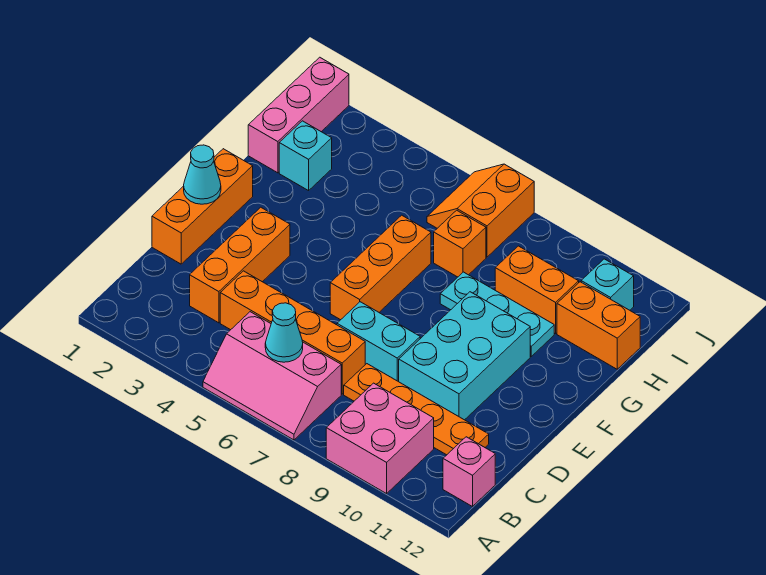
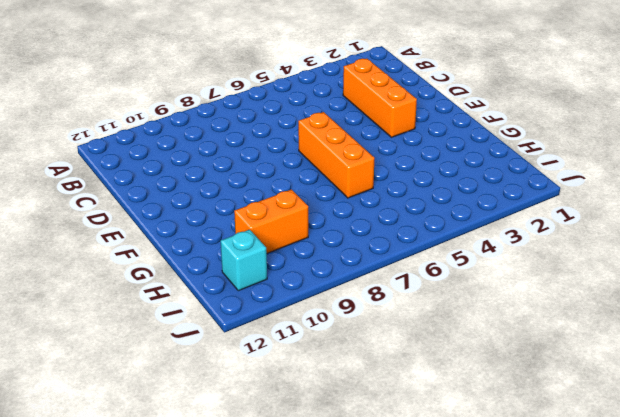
none -> pink 2x3 slope [203,312,341,440]
none -> pink 2x2 brick [326,383,434,494]
none -> pink 1x1 brick [443,437,495,507]

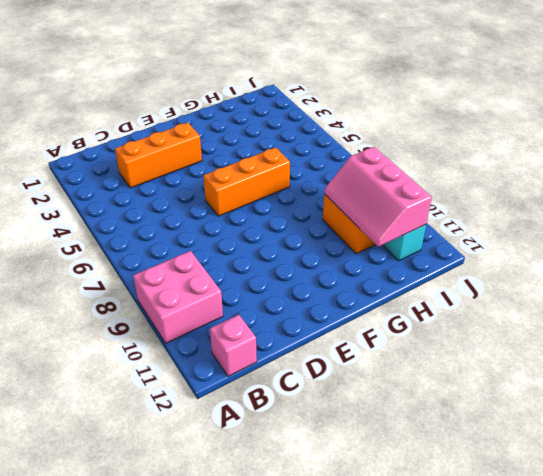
pink 2x3 slope [324,147,432,247] -> pink 2x3 slope moved to [203,312,341,440]
none -> orange 1x4 brick [220,271,365,394]
none -> orange 1x4 plate [344,364,489,455]
none -> orange 1x3 brick [152,149,253,264]

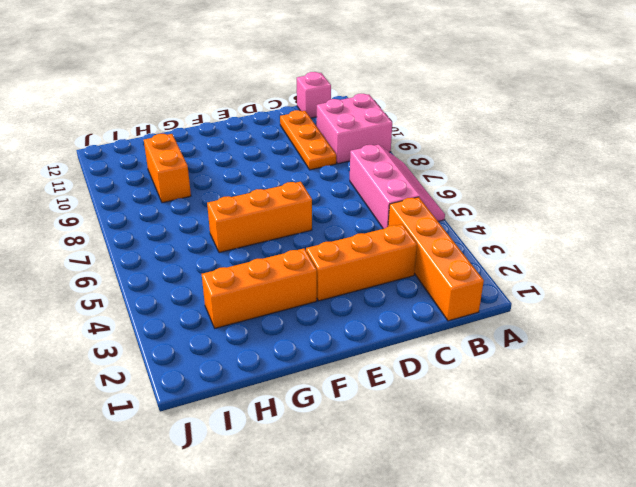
orange 1x4 brick [388,197,484,321] -> orange 1x4 brick moved to [220,271,365,394]
orange 1x3 plate [280,110,336,170] -> orange 1x4 plate [344,364,489,455]
orange 1x3 brick [202,249,317,328] -> orange 1x3 brick moved to [152,149,253,264]
none -> cyan 1x2 brick [337,302,420,382]
none -> cyan 2x3 brick [399,292,530,420]
none -> cyan 1x3 plate [440,272,554,356]

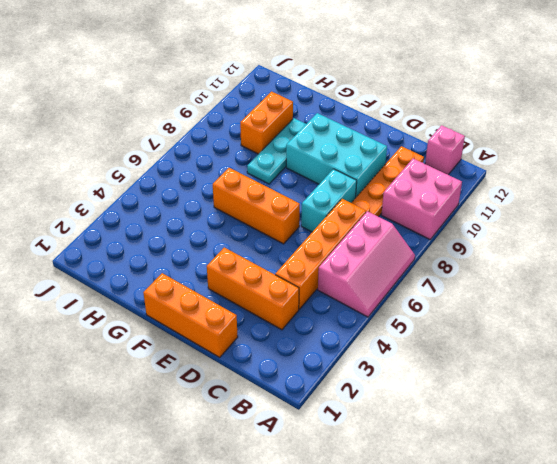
none -> pink 1x3 brick [248,57,349,173]
none -> cyan 1x1 brick [279,121,332,191]
none -> orange 1x1 brick [434,210,486,277]

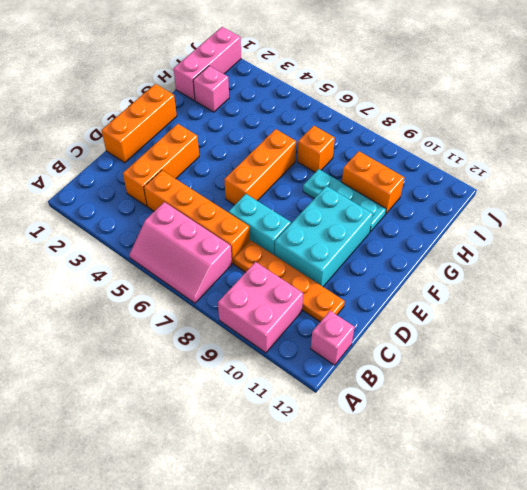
pink 1x1 brick [193,66,229,112] -> cyan 1x1 brick [279,121,332,191]
none -> orange 1x2 brick [557,282,640,369]
none -> orange 2x2 slope [427,164,534,257]
none -> cyan 1x1 brick [581,259,634,310]

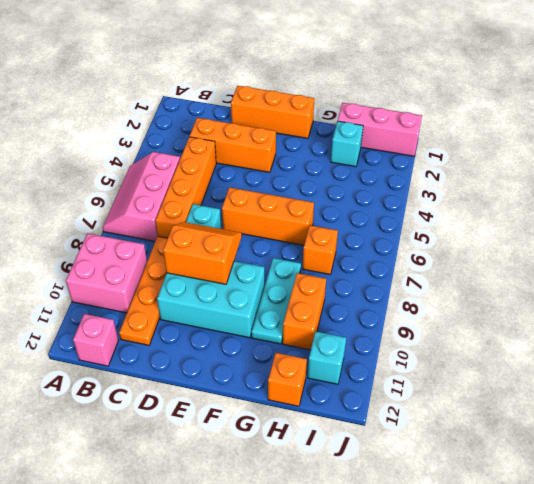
orange 2x2 slope [163,222,242,284] -> orange 2x2 slope moved to [427,164,534,257]
orange 1x1 brick [268,353,307,406] -> orange 1x2 brick [557,282,640,369]
none -> cyan 1x1 cone [265,303,303,362]
none -> cyan 1x1 cone [184,145,221,204]

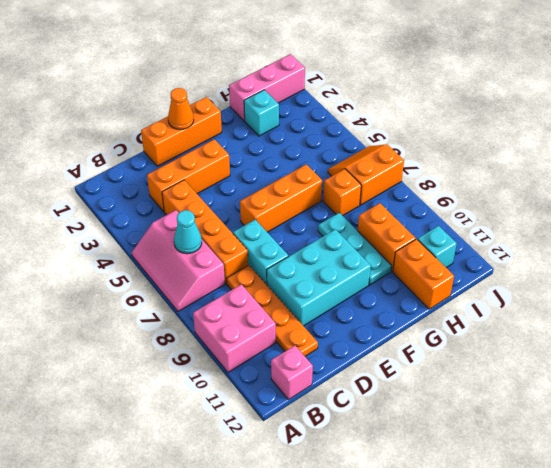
orange 1x1 cone [168,88,194,130] -> cyan 1x1 cone [184,145,221,204]

